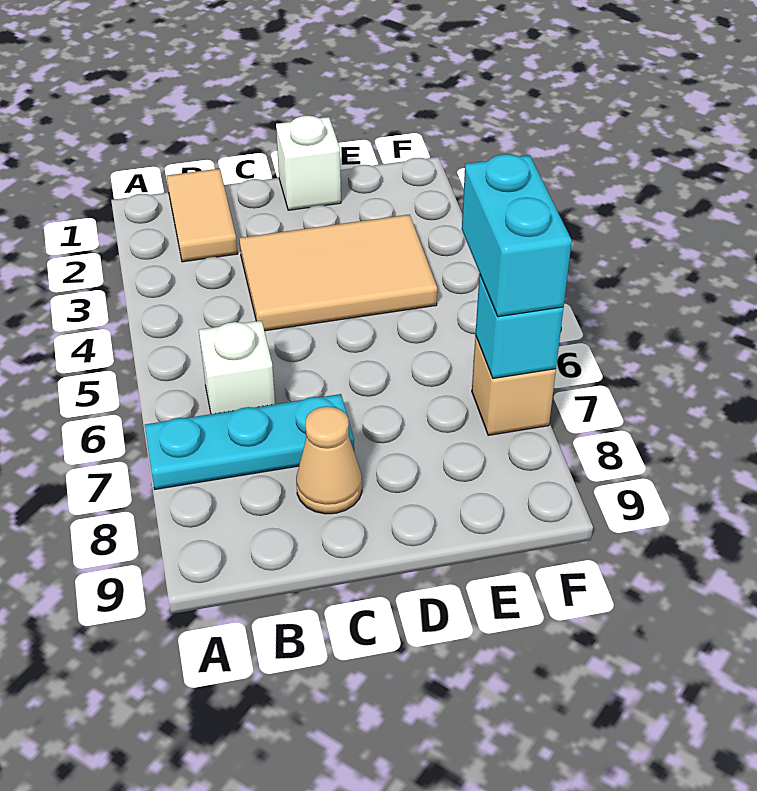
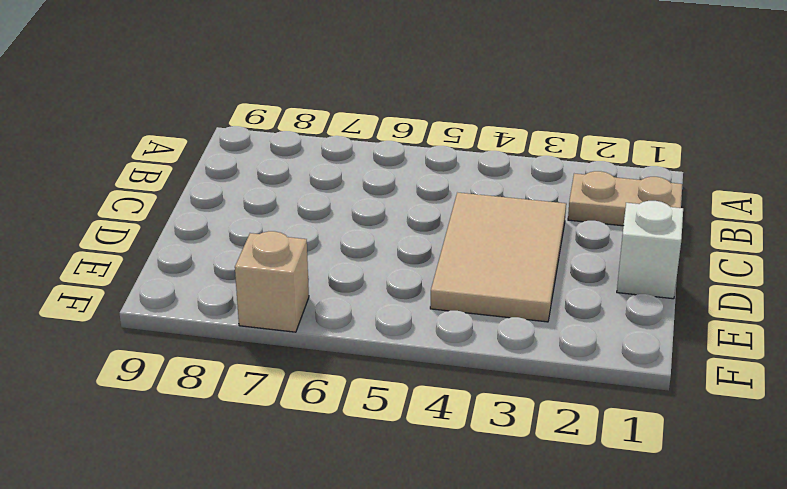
tan 1x2 plate [568,171,682,226] -> tan 1x2 tile [167,169,238,262]
none -> cyan 1x3 plate [145,394,354,489]
none -> white 1x1 brick [199,320,275,414]

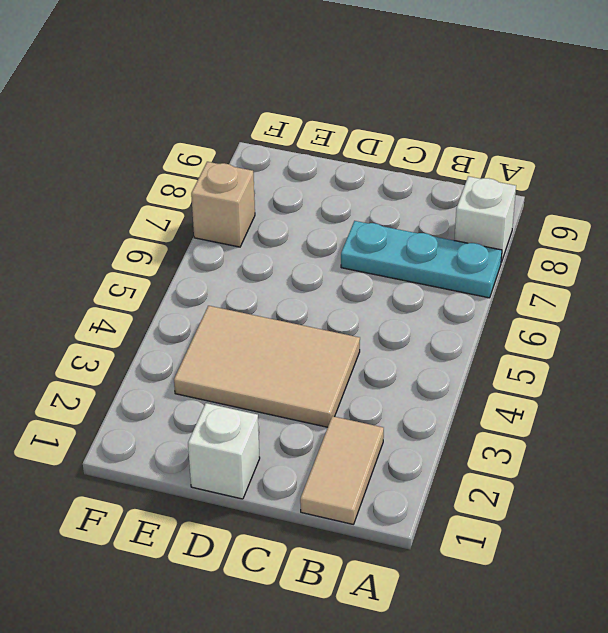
white 1x1 brick [454,176,516,262] -> white 1x1 brick moved to [199,320,275,414]
none -> tan 1x1 cone [296,406,362,514]
none -> cyan 1x1 brick [475,274,563,378]

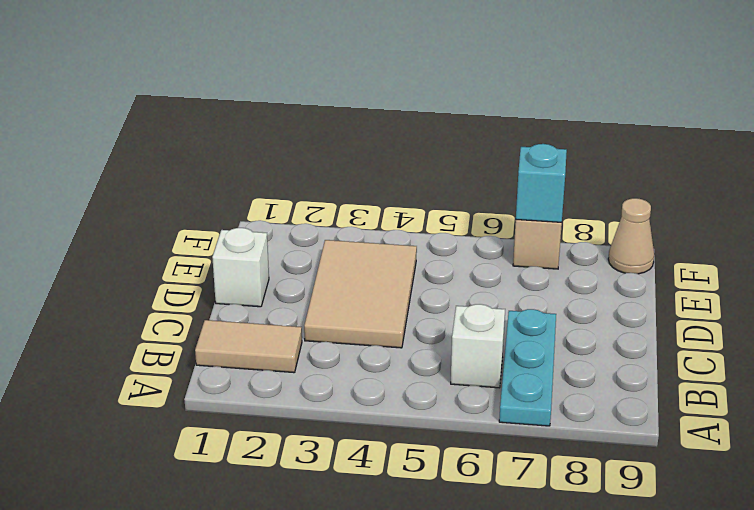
tan 1x1 cone [608,198,654,274] -> tan 1x1 cone moved to [296,406,362,514]
none -> cyan 1x2 brick [462,154,572,317]

